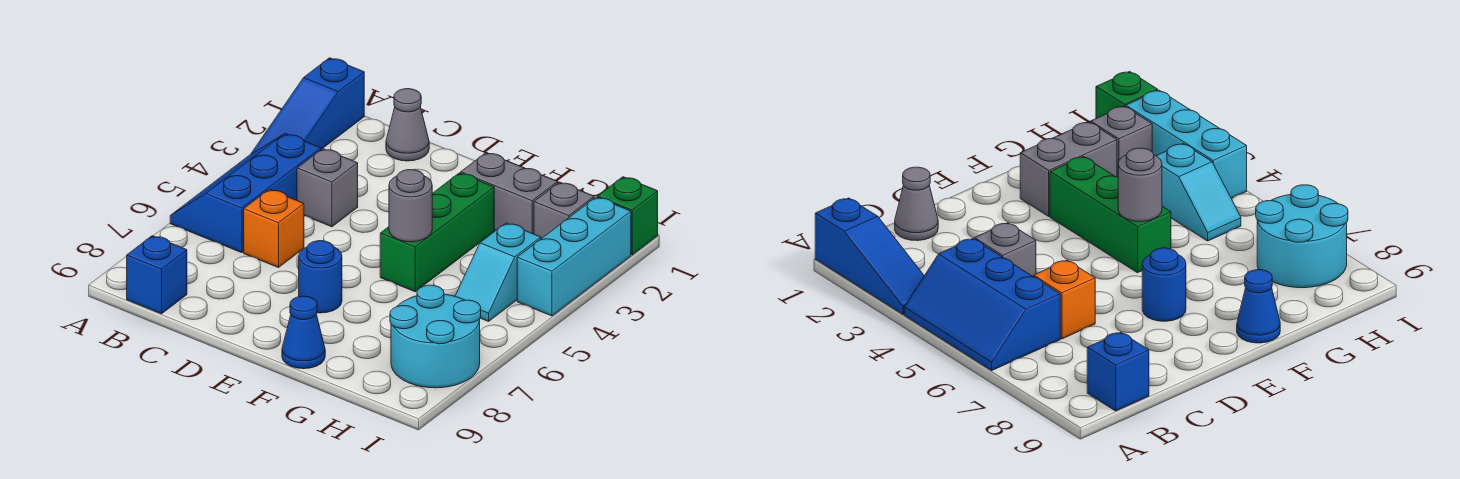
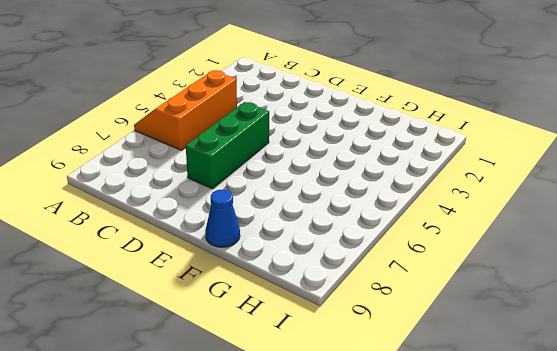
orange 2x3 slope [134,70,237,150] -> blue 2x3 slope [170,134,321,253]
green 1x3 brick [186,102,269,189] -> green 1x3 brick moved to [380,173,494,292]
none -> blue 1x3 slope [251,58,364,154]
none -> blue 1x1 brick [127,236,187,314]
none -> grey 1x1 cone [386,89,429,161]

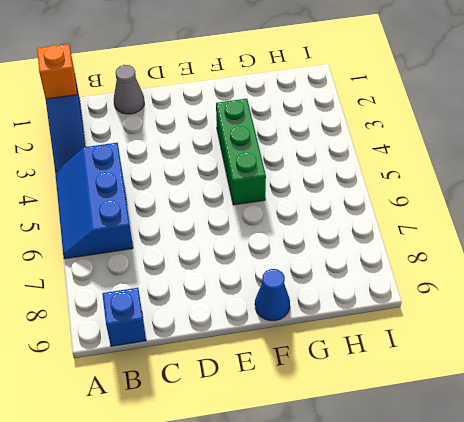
orange 1x1 brick [37,44,77,99] -> orange 1x1 brick moved to [244,189,304,268]
none -> grey 1x1 brick [297,149,358,227]
none -> blue 1x1 round brick [299,241,342,313]
none -> grey 1x2 brick [461,153,558,234]

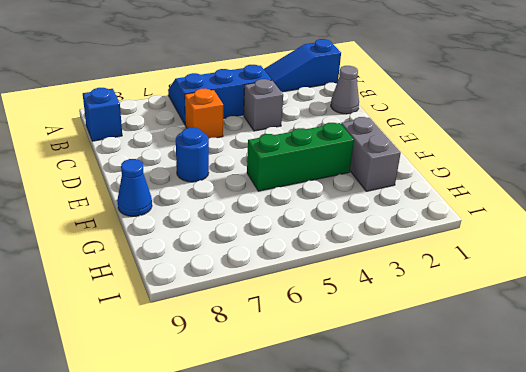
none -> grey 1x1 brick [534,182,594,239]
none -> cyan 1x2 slope [455,223,541,321]
none -> cyan 2x2 round brick [390,285,481,388]

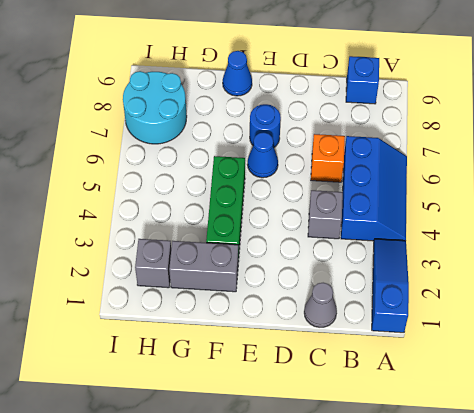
blue 1x1 cone [248,132,278,178] -> none
none -> cyan 1x2 slope [455,223,541,321]
none -> green 1x1 brick [597,177,658,255]
none -> cyan 1x3 brick [517,197,631,316]

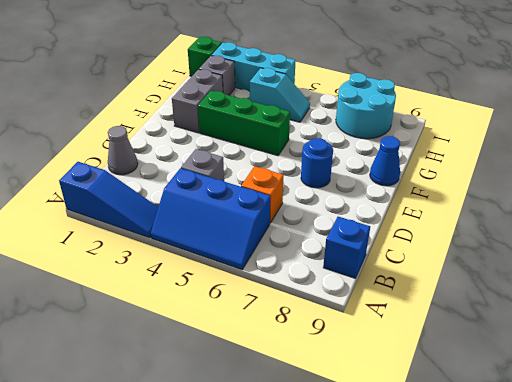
none -> grey 1x1 round brick [389,170,432,242]

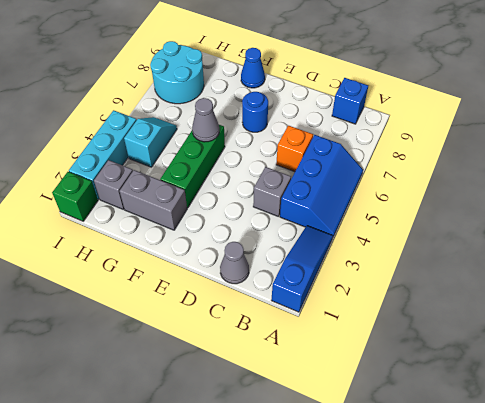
grey 1x1 cone [192,98,219,142] -> grey 1x1 round brick [389,170,432,242]

